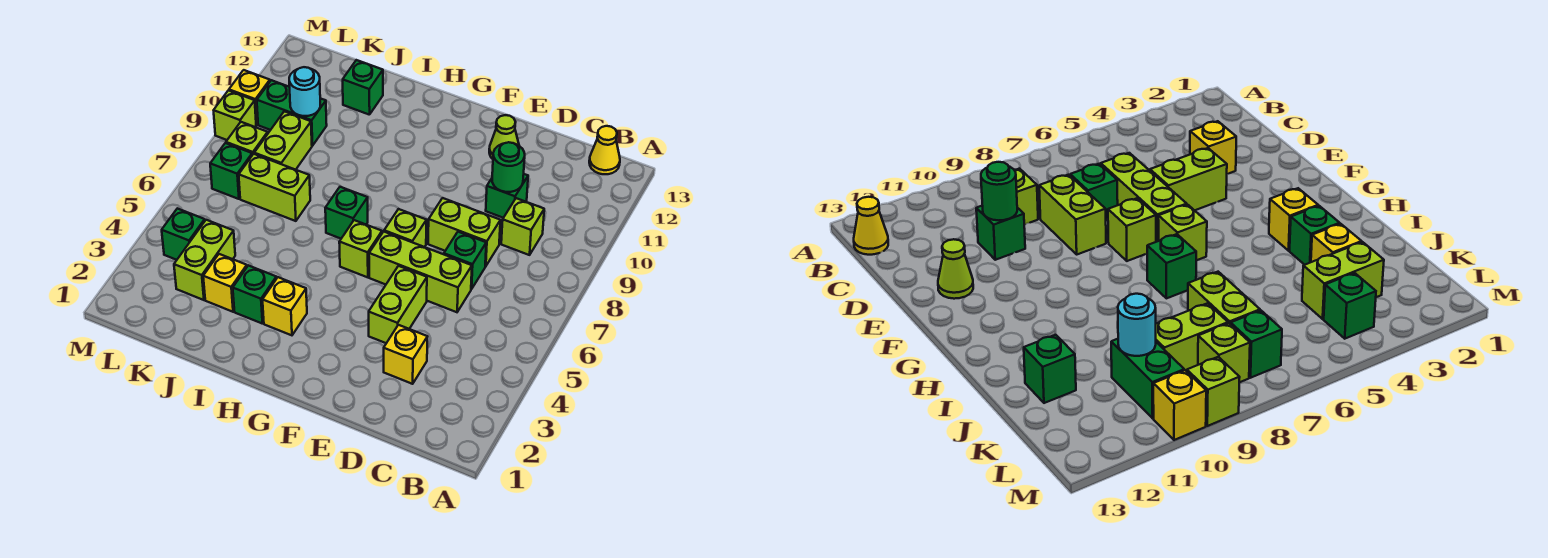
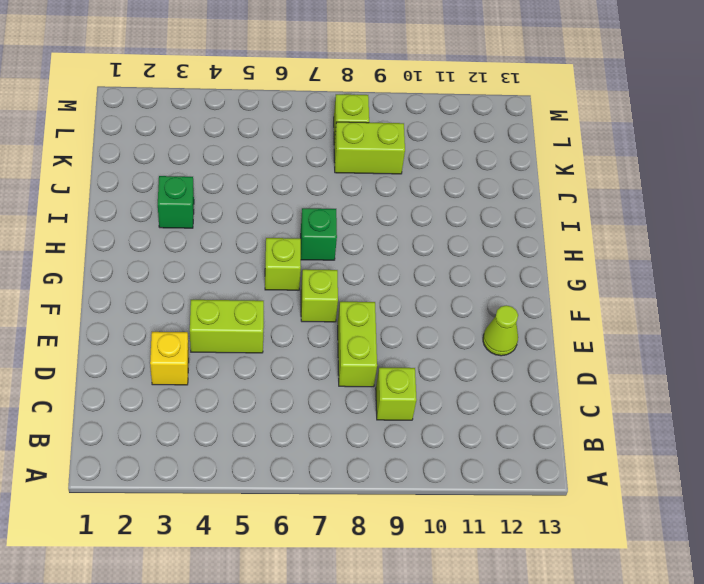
none -> yellow 1x1 cone [589,126,620,174]
none -> lime 1x3 brick [369,231,472,312]
none -> green 1x1 brick [444,232,486,289]

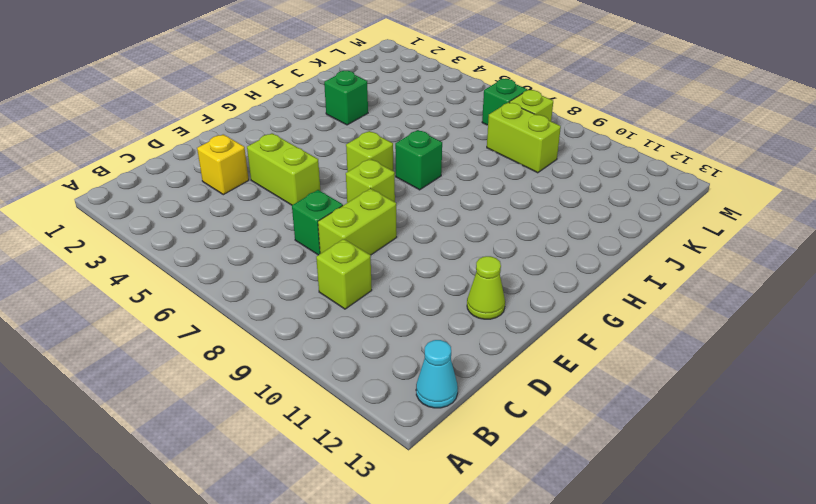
cyan 1x1 cone [416,340,458,408] -> yellow 1x1 cone [589,126,620,174]
none -> lime 1x3 brick [369,231,472,312]
none -> green 1x1 brick [486,174,528,218]
none -> yellow 1x1 brick [263,277,307,335]

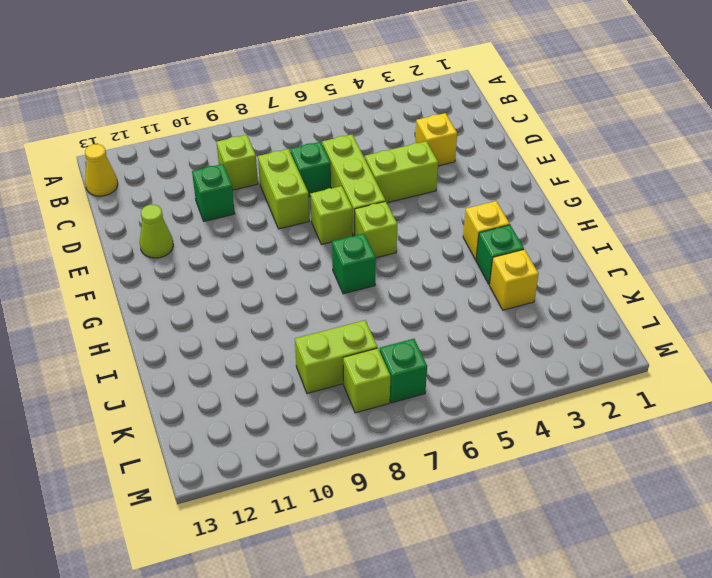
none -> lime 1x2 brick [239,154,310,221]
none -> green 1x1 brick [343,60,383,115]
none -> lime 1x2 brick [174,220,235,300]

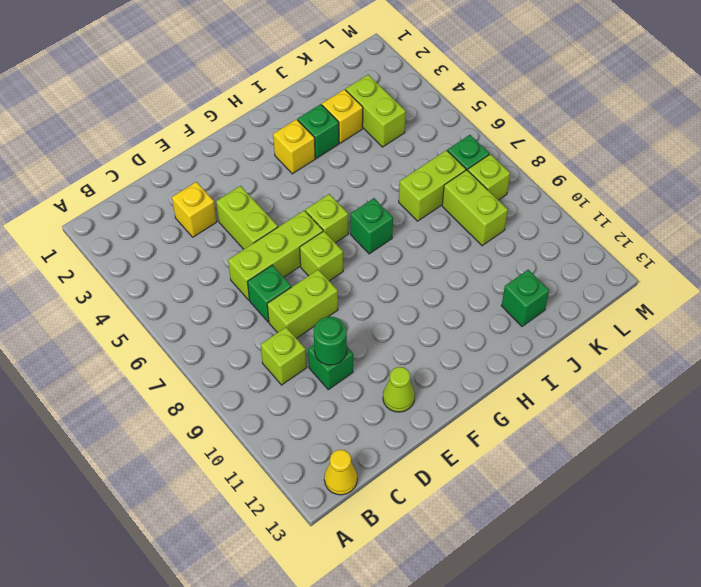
none -> green 1x2 brick [257,80,327,146]
none -> green 1x1 brick [162,208,205,260]
none -> lime 1x1 brick [214,90,256,140]

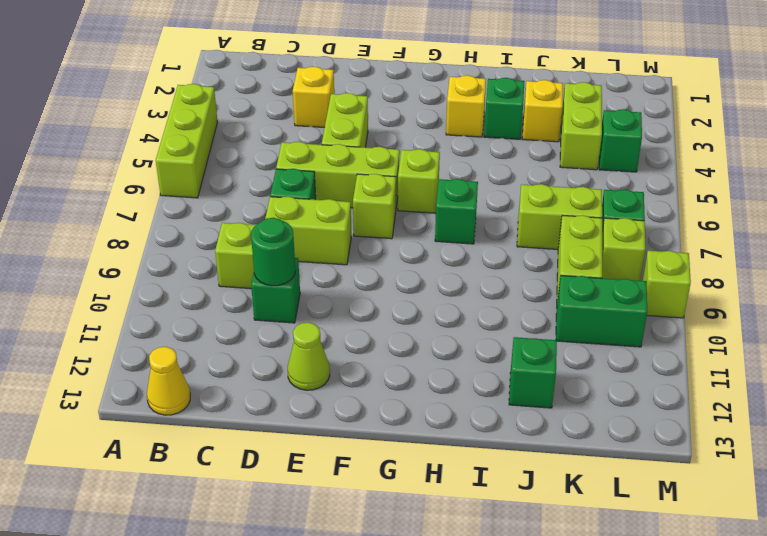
lime 1x3 brick [156,84,217,198] -> none
none -> yellow 1x1 brick [229,70,270,125]
none -> cyan 1x1 round brick [289,67,320,116]

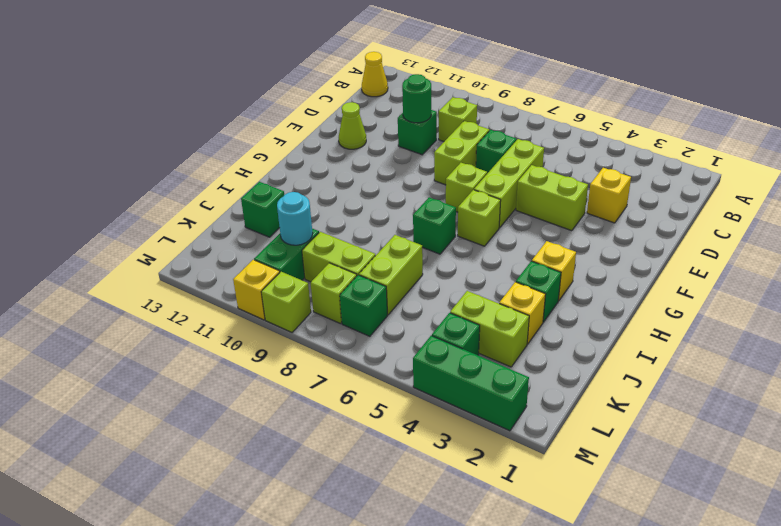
green 1x3 brick [413,336,529,431] -> none

